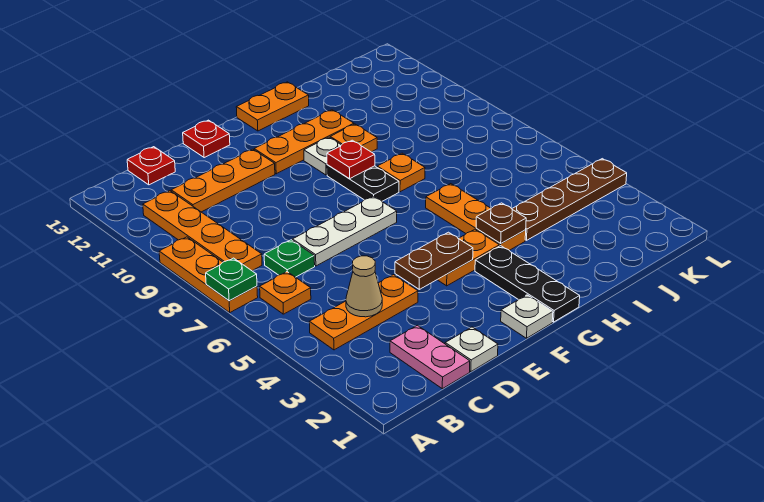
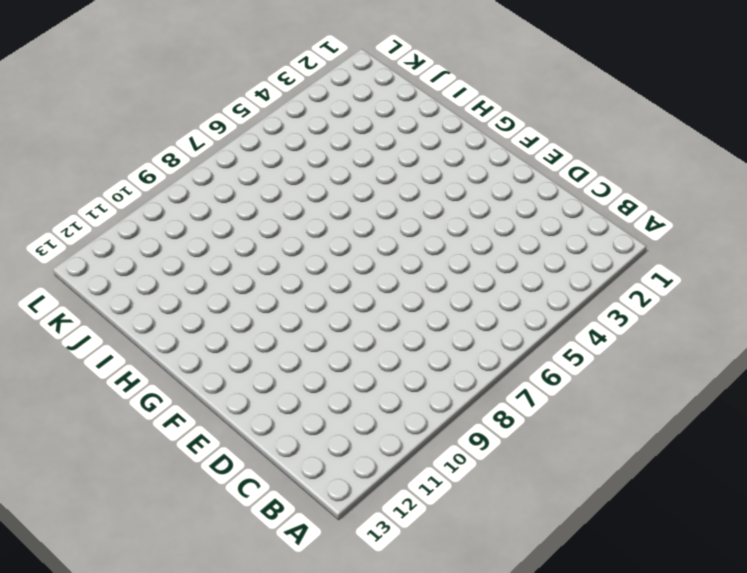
none -> orange 1x3 plate [159,237,258,312]
none -> orange 1x3 plate [309,275,418,350]
none -> orange 1x1 plate [260,272,311,314]

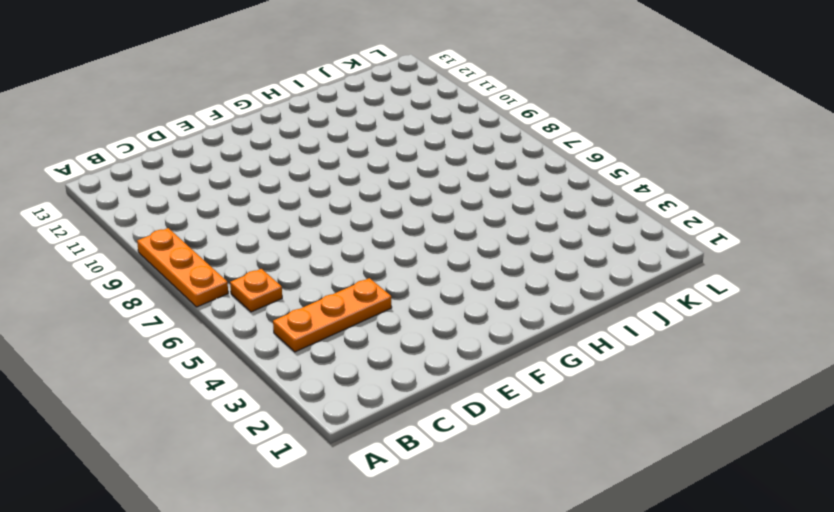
none -> orange 1x4 plate [143,191,262,271]
none -> pink 1x2 plate [390,325,470,389]
none -> green 1x1 plate [264,240,315,277]

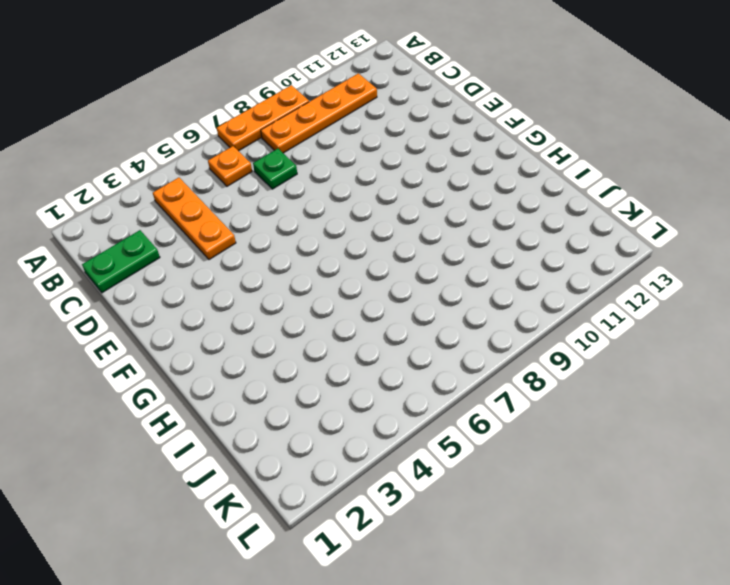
green 1x2 plate [82,230,160,293] -> pink 1x2 plate [390,325,470,389]
none -> orange 1x3 plate [171,149,275,212]
none -> red 1x1 plate [127,147,175,185]
none -> white 1x1 plate [445,327,498,372]

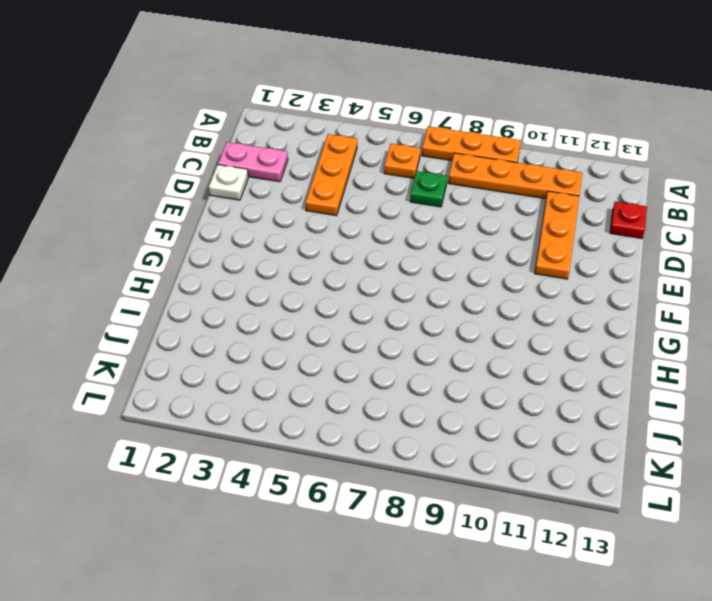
none -> white 1x3 plate [293,196,397,266]
none -> red 1x1 plate [183,120,230,158]
none -> white 1x1 plate [501,295,553,338]

